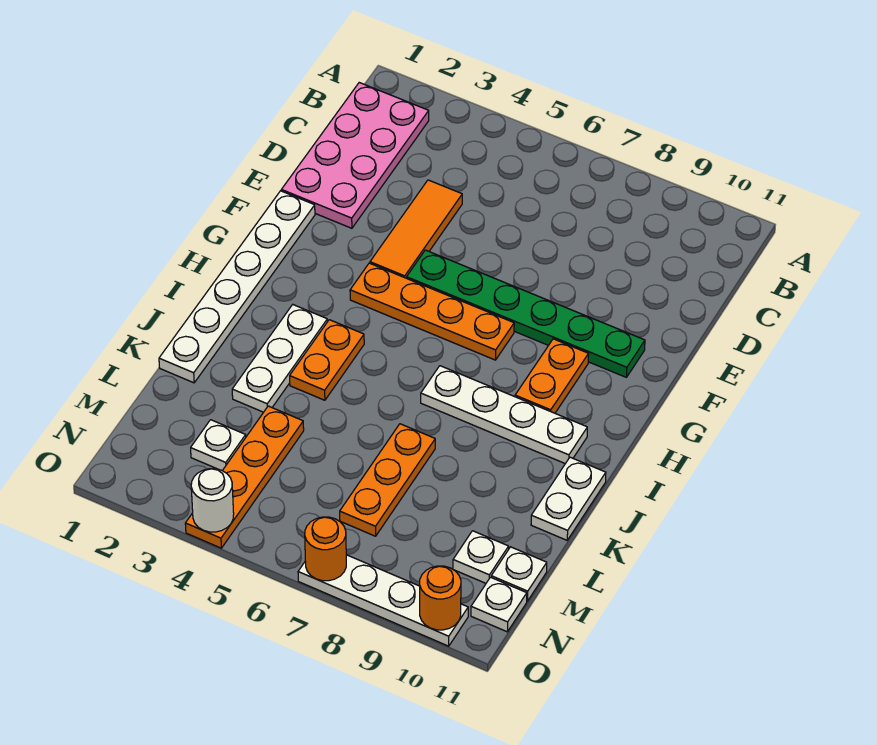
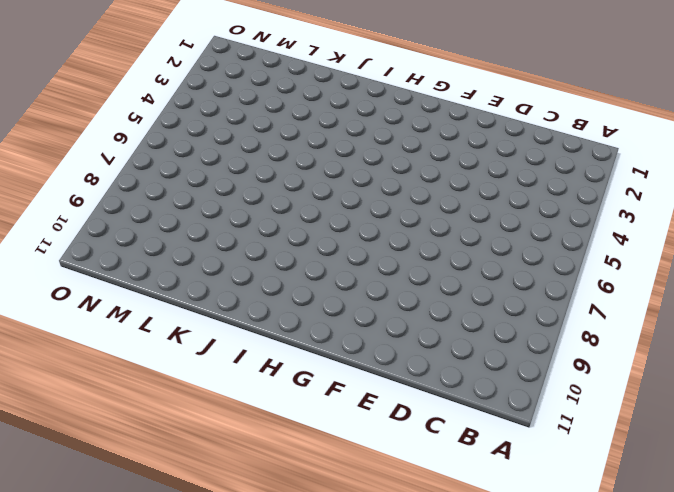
none -> pink 2x4 plate [281,83,429,228]
none -> orange 1x3 tile [370,180,462,278]
none -> white 1x6 plate [159,191,315,383]

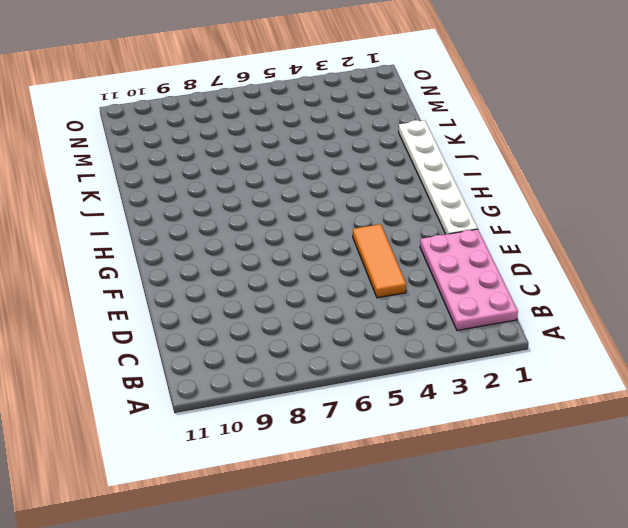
none -> green 1x6 plate [407,250,645,377]
none -> orange 1x4 plate [350,263,514,360]
none -> orange 1x2 plate [515,339,589,413]

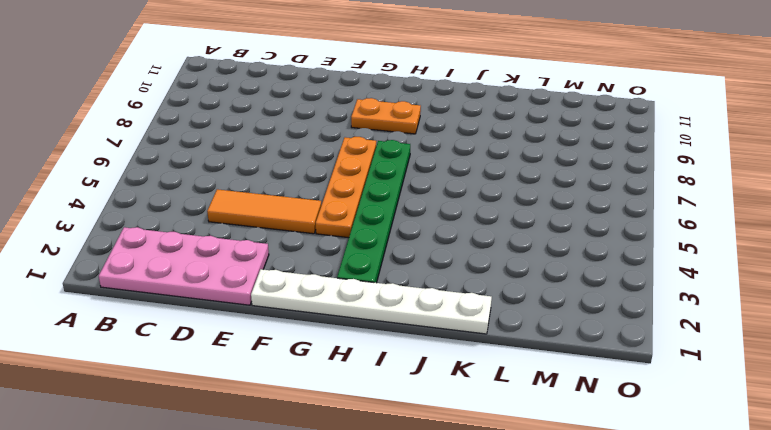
green 1x6 plate [337,140,410,283] -> green 1x6 plate moved to [407,250,645,377]
none -> white 1x3 plate [232,305,327,412]
none -> orange 1x2 plate [290,320,364,400]
none -> white 1x4 plate [421,366,587,464]

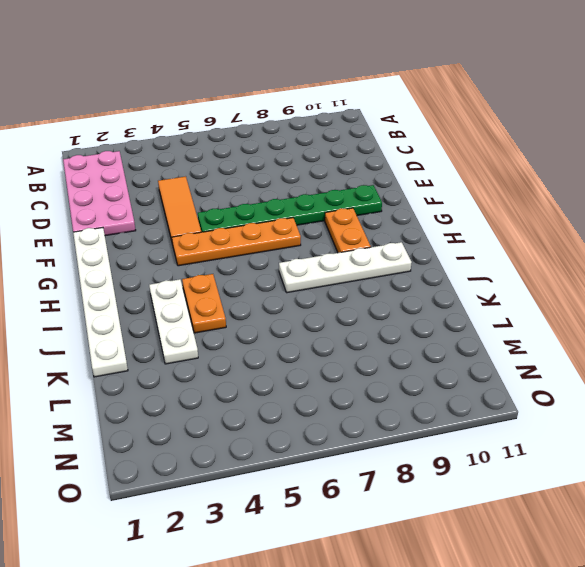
none -> white 1x2 plate [531,457,606,540]
none -> orange 1x3 plate [340,424,435,536]
none -> orange 1x4 plate [185,406,304,548]

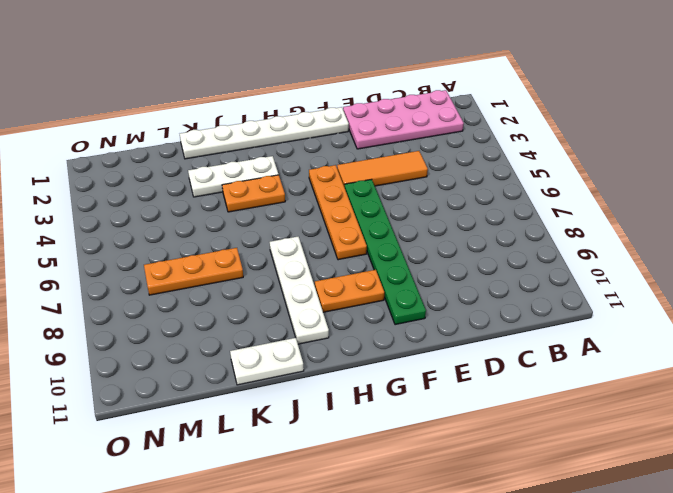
none -> orange 1x4 plate [185,406,304,548]
none -> white 1x1 plate [191,420,246,470]
none -> white 1x1 plate [453,531,509,583]

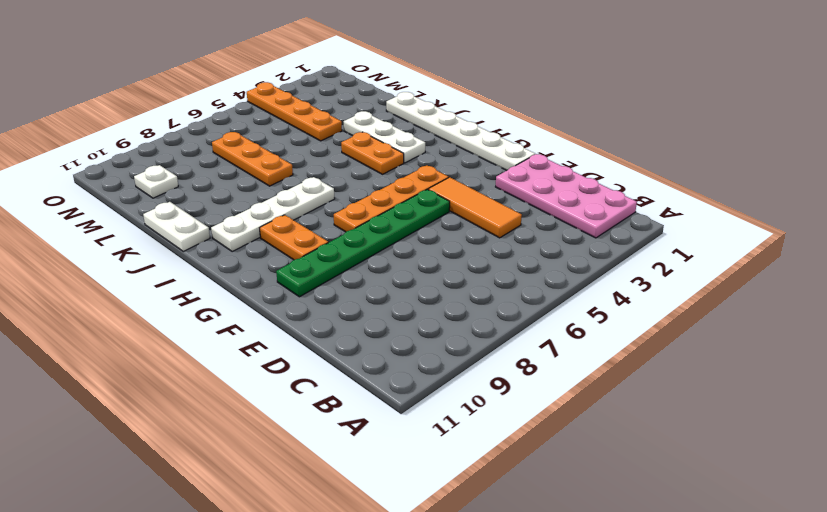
none -> white 1x1 plate [191,420,246,470]
none -> white 1x1 plate [491,547,547,601]
none -> white 1x1 plate [471,577,527,632]

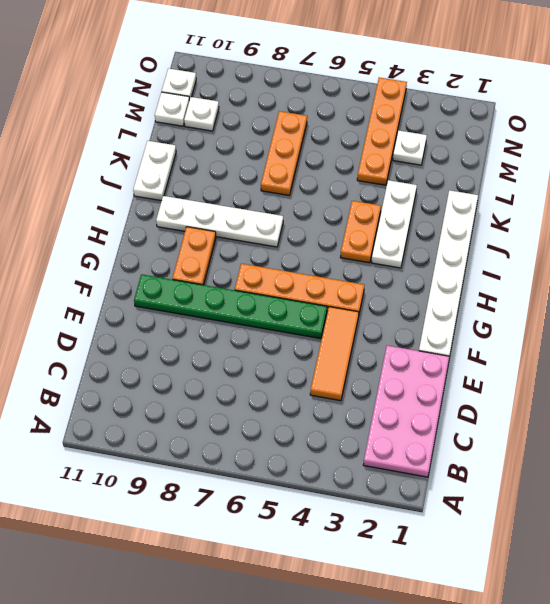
none -> white 1x4 plate [298,555,468,646]
none -> white 1x1 round brick [191,469,234,532]
none -> orange 1x1 round brick [305,517,346,581]

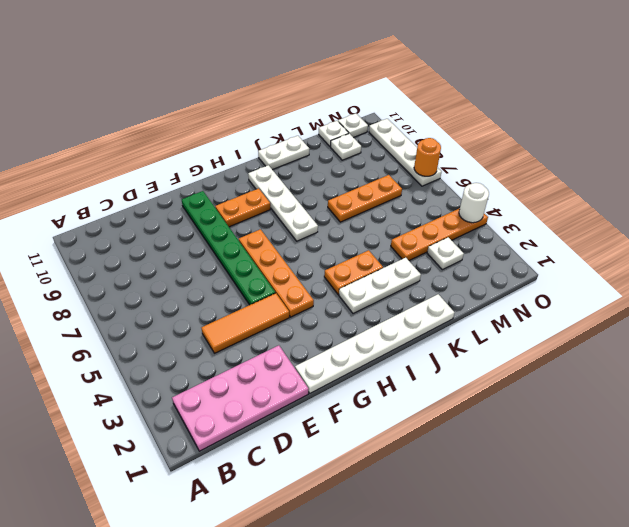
none -> orange 1x1 round brick [420,566,461,630]

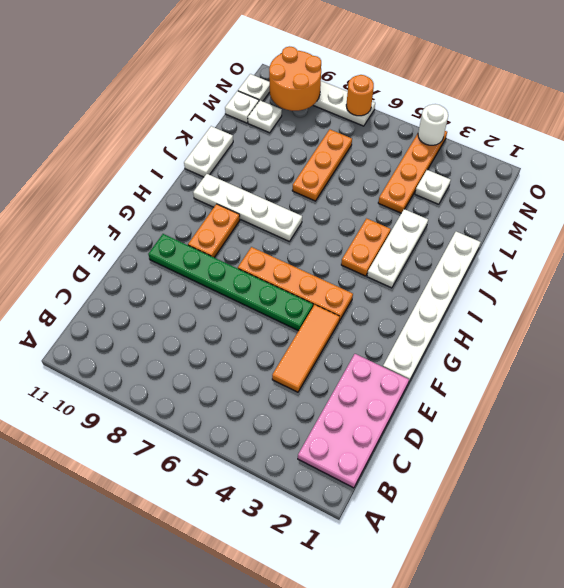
orange 2x2 round brick [269,46,321,111] -> orange 1x1 round brick [420,566,461,630]

